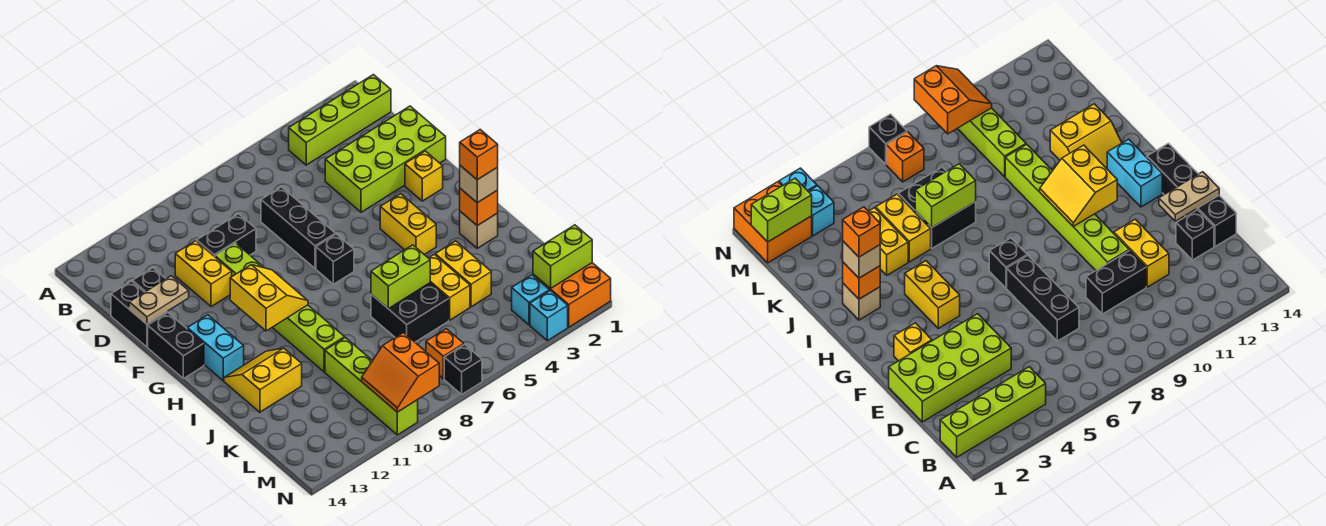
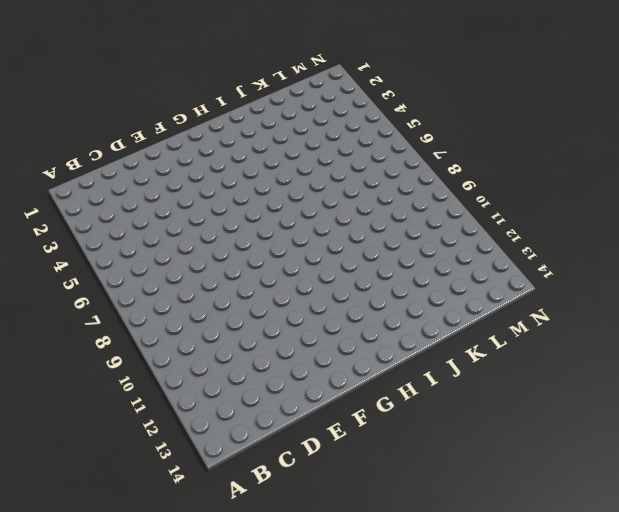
none -> lime 1x4 brick [289,75,391,165]
none -> lime 2x4 brick [325,106,446,212]
none -> black 1x3 brick [261,187,336,269]
none -> black 1x2 brick [197,214,256,257]

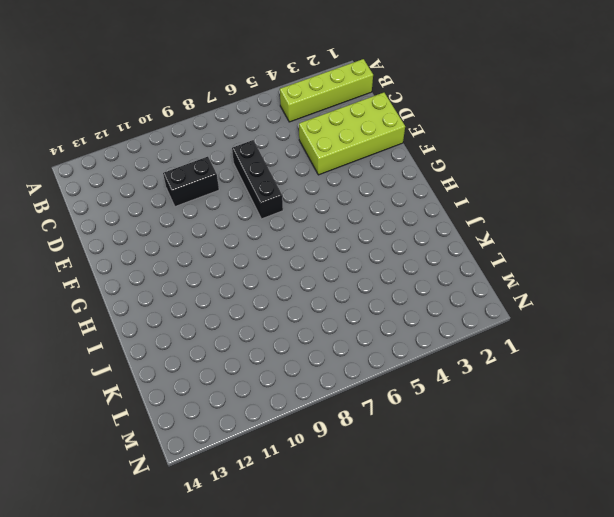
none -> yellow 1x2 brick [175,241,232,307]
none -> black 1x1 brick [133,268,166,292]
none -> black 1x2 brick [111,281,167,347]
none -> lime 1x6 brick [215,243,345,372]

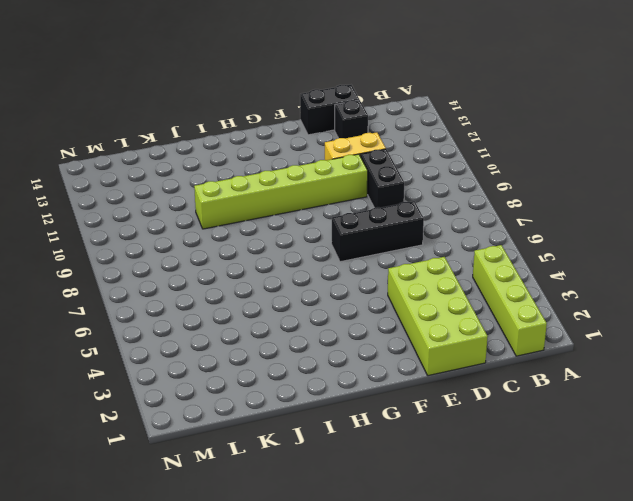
none -> yellow 1x1 brick [405,151,443,201]
none -> black 1x2 brick [148,313,204,379]
none -> yellow 1x2 brick [380,194,436,255]
none -> black 1x1 brick [316,234,354,284]

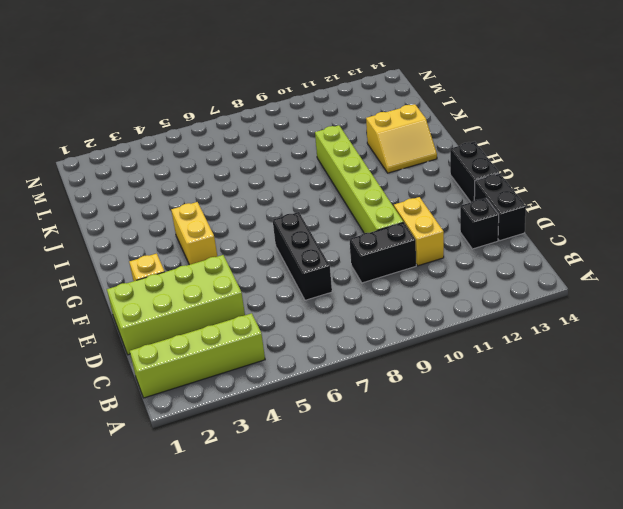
none -> black 1x1 brick [316,234,354,284]
none -> cyan 1x2 brick [187,315,244,381]
none -> tan 1x1 brick [460,211,498,248]
none -> yellow 1x2 brick [435,241,491,307]

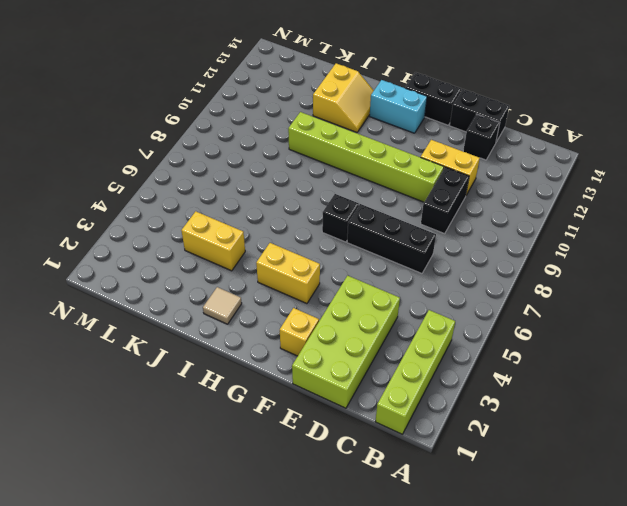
tan 1x1 tile [203,287,242,324] -> tan 1x1 brick [460,211,498,248]
none -> yellow 1x2 brick [429,255,470,320]
none -> black 2x2 brick [371,283,449,342]
none -> lime 1x4 brick [325,338,418,435]
none -> orange 2x2 brick [533,263,611,327]

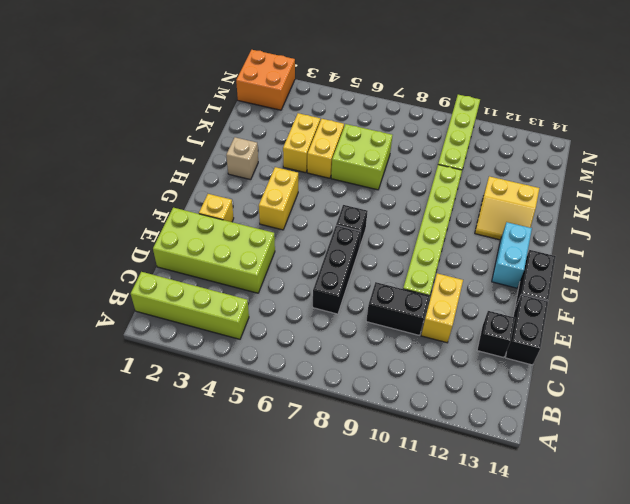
lime 2x2 brick [331,124,393,190] -> black 2x2 brick [371,283,449,342]
none -> cyan 1x1 brick [512,275,549,325]
none -> orange 1x1 brick [426,329,464,379]
none -> cyan 1x1 brick [530,291,568,341]
none -> black 1x1 brick [444,344,482,394]

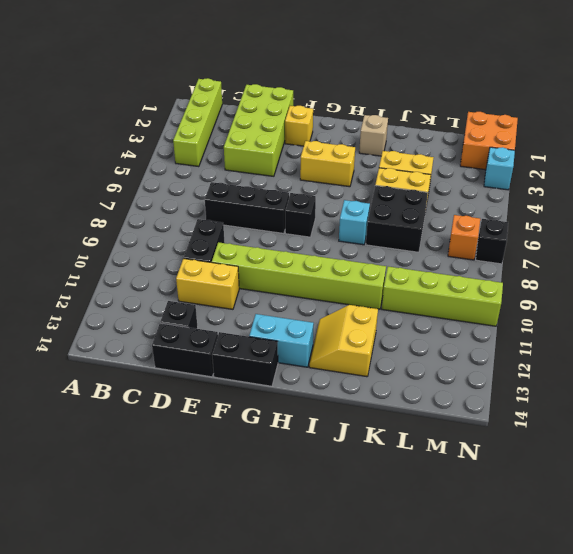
cyan 1x1 brick [339,200,370,245] -> cyan 1x1 brick moved to [512,275,549,325]
none -> tan 1x2 plate [129,276,189,324]
none -> yellow 2x2 slope [230,265,308,331]
none -> orange 1x1 brick [460,188,498,226]
none -> lime 1x2 brick [371,245,430,309]

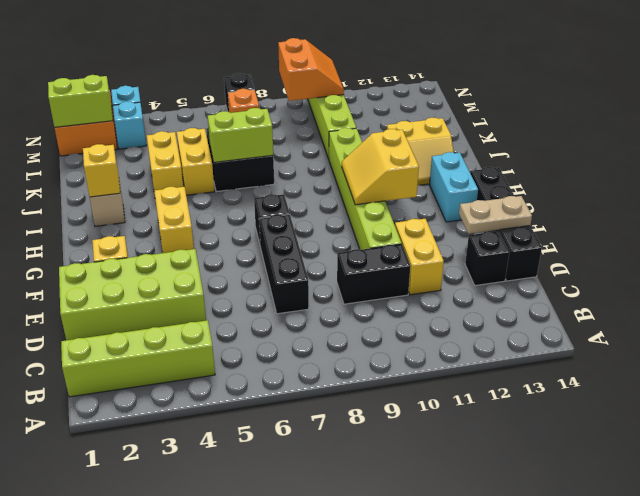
yellow 1x1 brick [83,144,120,197] -> orange 1x1 brick [460,188,498,226]
none -> tan 1x1 brick [460,166,498,203]
none -> orange 1x1 brick [460,130,498,180]

